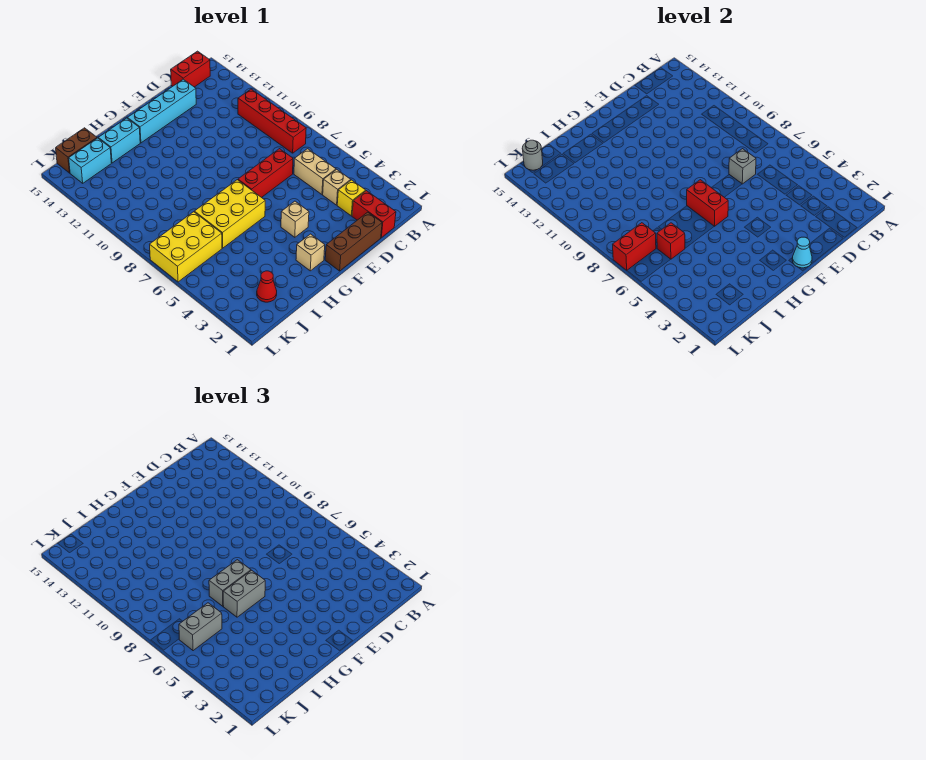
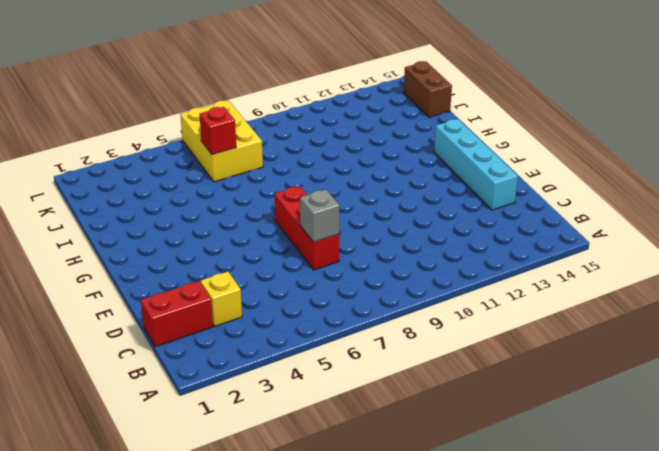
none -> red 1x4 brick [238,89,306,153]
none -> red 1x2 brick [171,51,210,87]
none -> tan 1x1 brick [323,169,351,205]

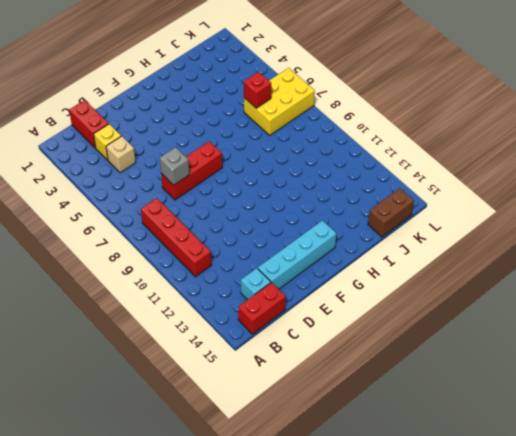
cyan 1x1 brick [241,268,271,300] -> none
none -> tan 1x2 brick [294,149,336,194]
none -> brown 1x3 brick [325,212,382,271]
none -> tan 1x1 brick [281,201,309,237]

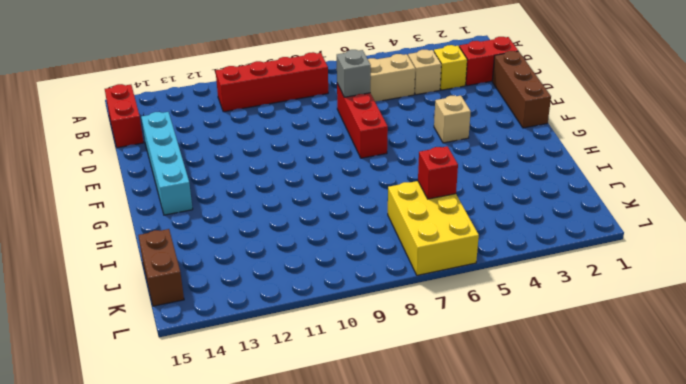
none -> tan 1x1 brick [296,234,325,271]
none -> yellow 2x3 brick [194,180,265,248]
none -> cyan 1x2 brick [98,118,140,163]

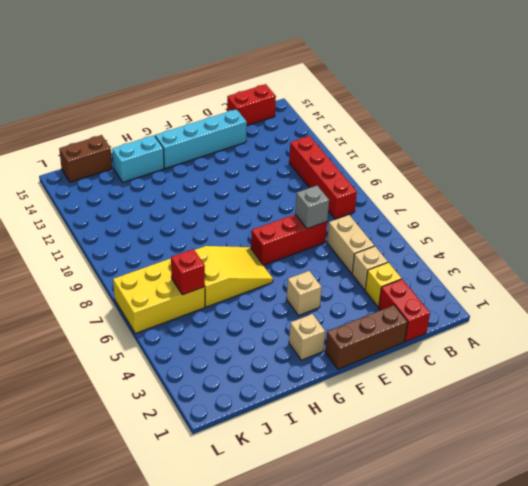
yellow 2x3 slope [195,246,273,307] -> yellow 2x3 brick [194,180,265,248]
none -> red 1x1 cone [257,271,277,302]
none -> cyan 1x2 brick [69,138,111,183]
none -> cyan 1x1 cone [792,237,812,268]

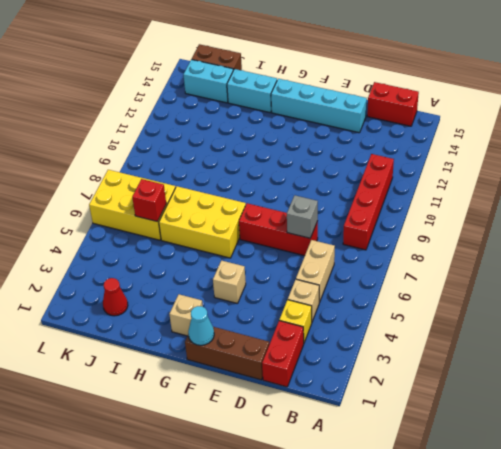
none -> red 1x2 brick [687,180,728,226]
none -> red 1x2 brick [613,223,656,270]
none -> grey 1x1 round brick [522,140,543,170]

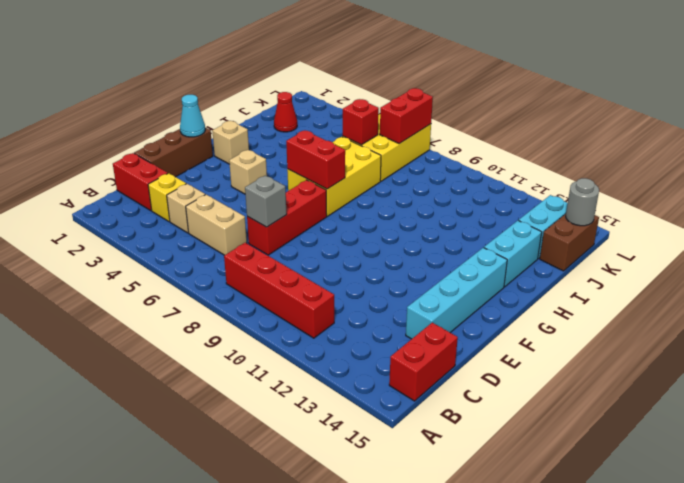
none -> grey 1x2 brick [223,570,265,617]
none -> grey 1x2 brick [209,560,251,606]
none -> grey 1x2 brick [179,603,222,651]

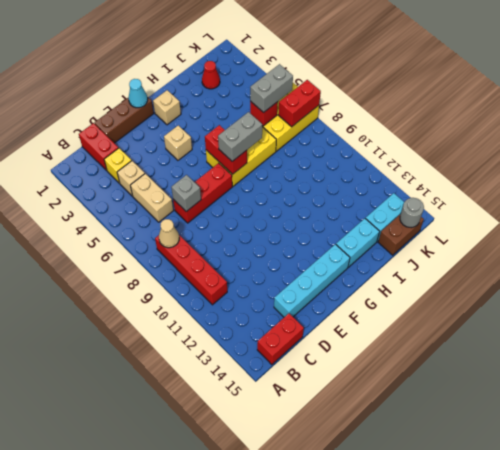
tan 1x1 cone [159,219,179,248] -> none
none -> grey 1x2 brick [223,570,265,617]

